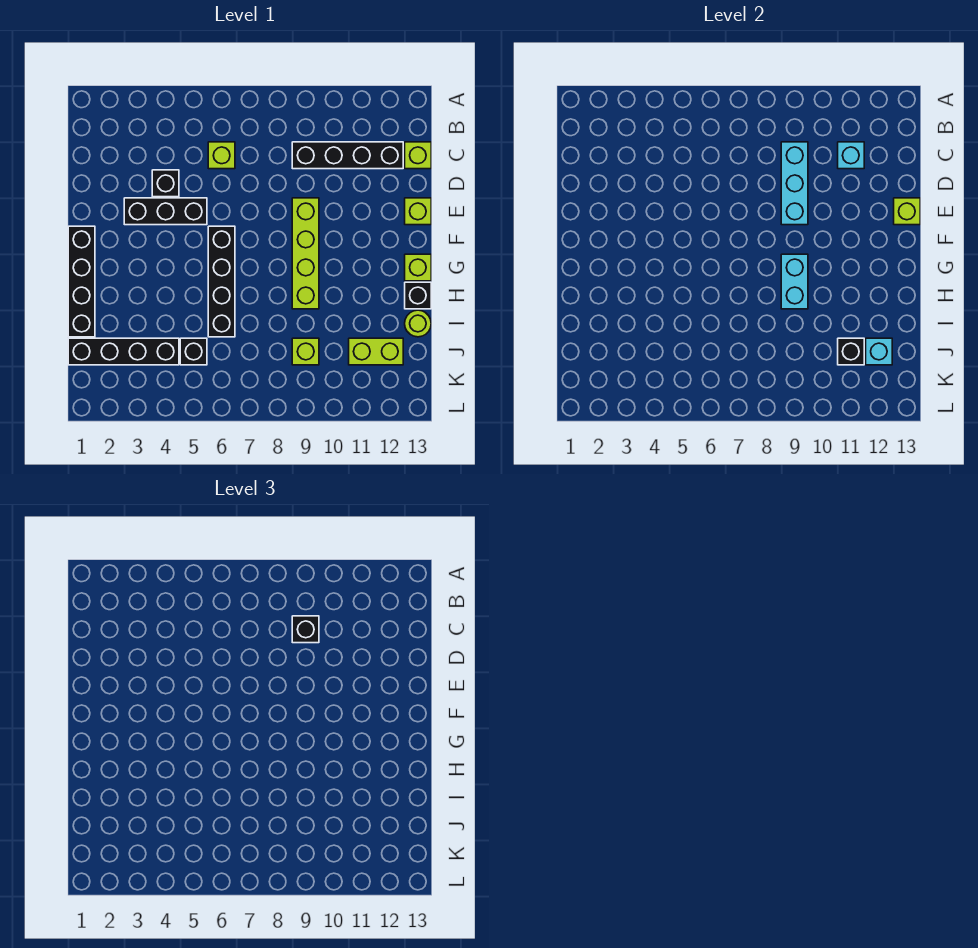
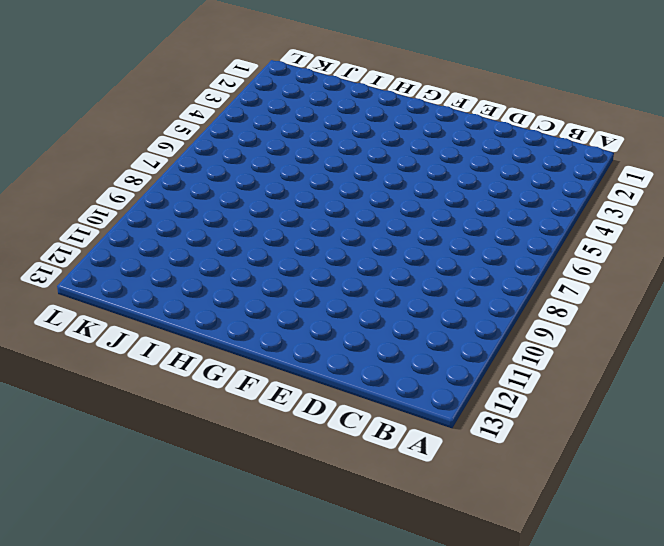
none -> lime 1x1 brick [208,142,235,169]
none -> black 1x4 brick [292,142,403,169]
none -> lime 1x1 brick [405,142,431,169]

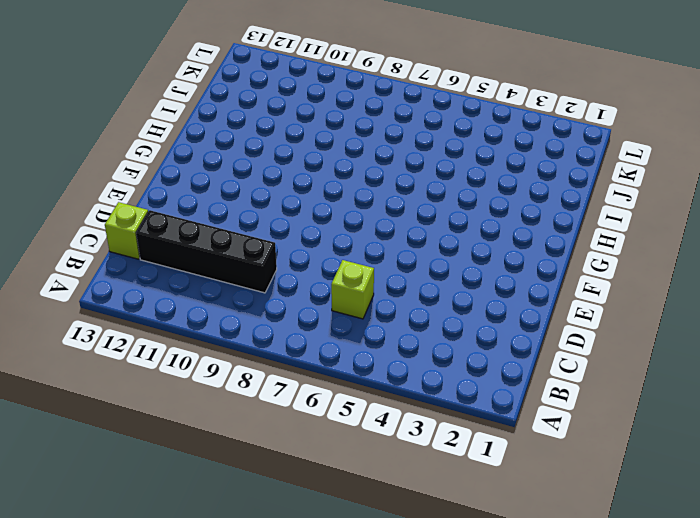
none -> black 1x1 brick [152,170,179,197]
none -> black 1x3 brick [124,198,207,225]
none -> lime 1x4 brick [292,198,319,309]

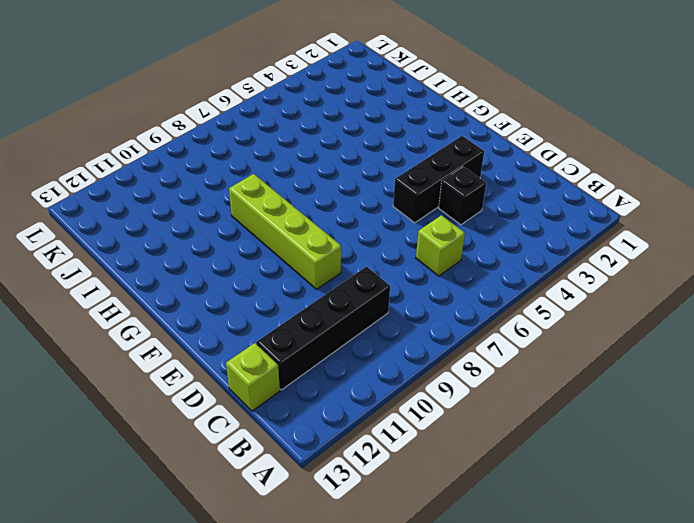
none -> lime 1x1 brick [405,198,431,225]
none -> black 1x4 brick [68,226,95,337]
none -> black 1x4 brick [208,226,235,337]

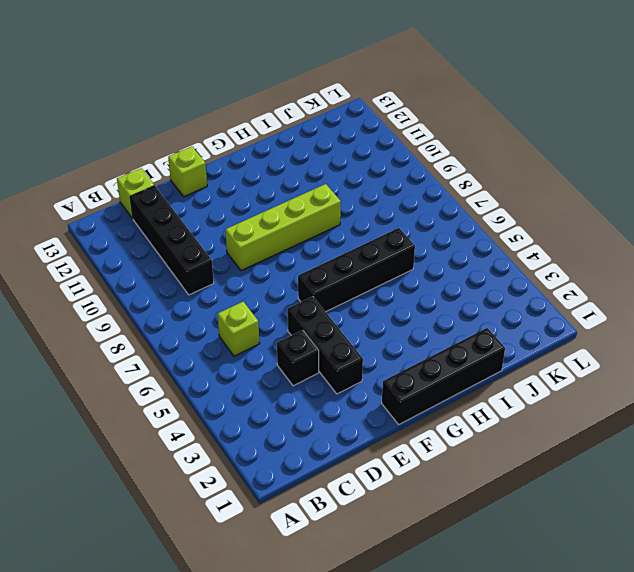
none -> lime 1x1 brick [405,254,431,281]
none -> black 1x1 brick [405,282,431,309]
none -> lime 1x1 round brick [405,310,431,337]

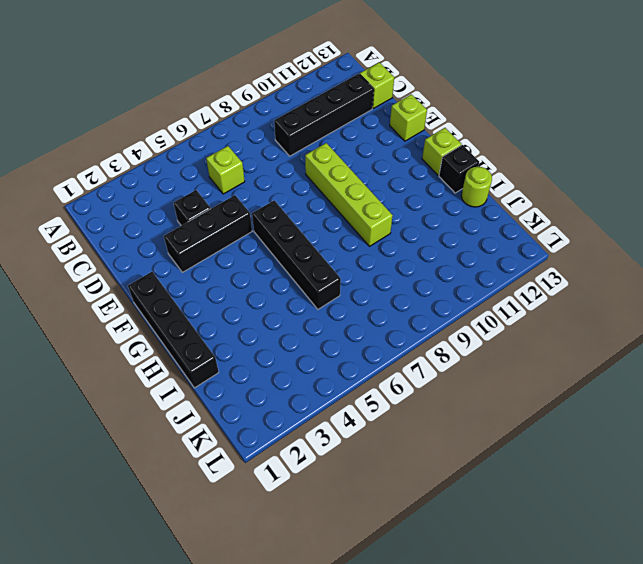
none -> black 1x4 brick [68,338,179,365]
none -> black 1x1 brick [180,338,207,365]
none -> lime 1x1 brick [292,338,319,365]

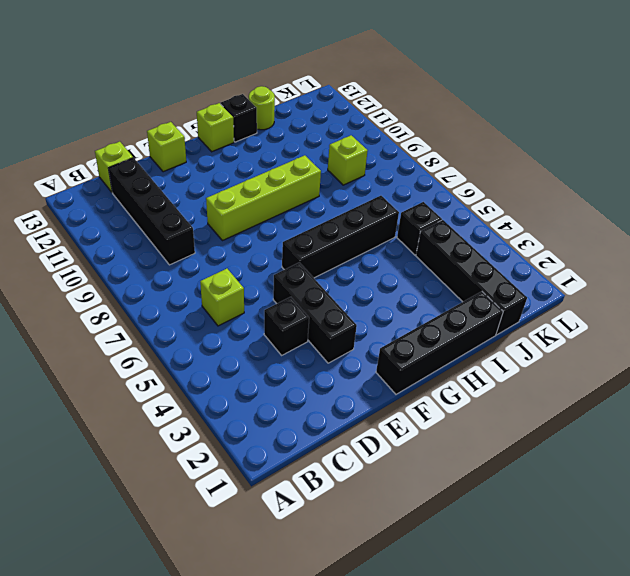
none -> lime 1x2 brick [349,338,403,365]
none -> cyan 1x3 brick [781,142,808,225]
none -> cyan 1x1 brick [838,142,864,169]

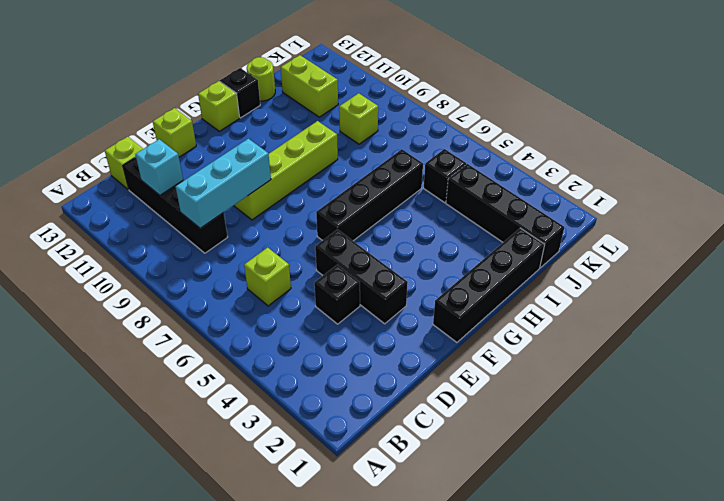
none -> lime 1x1 brick [894,198,920,225]
none -> cyan 1x2 brick [781,254,808,309]
none -> black 1x1 brick [838,338,864,365]

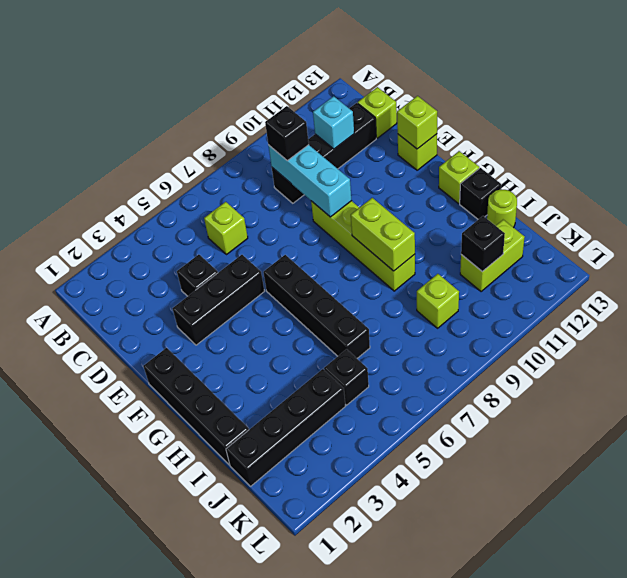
lime 1x2 brick [351,198,415,271] -> cyan 1x2 brick [781,254,808,309]
none -> cyan 1x1 brick [866,338,892,365]

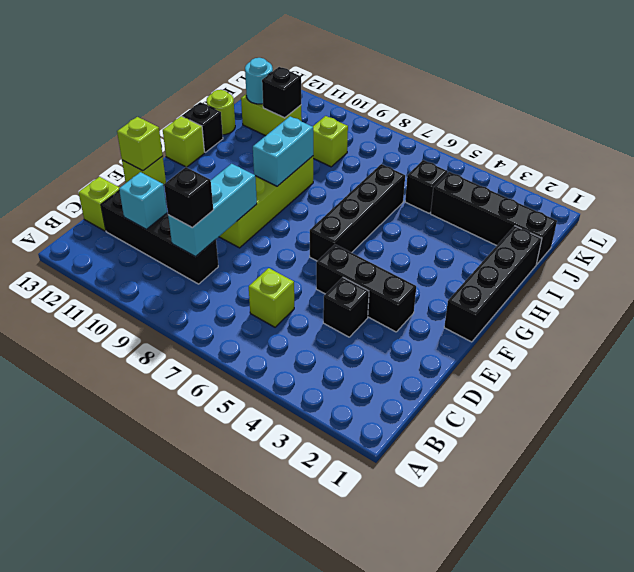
cyan 1x1 round brick [245,58,273,104] -> cyan 1x1 brick [866,338,892,365]

